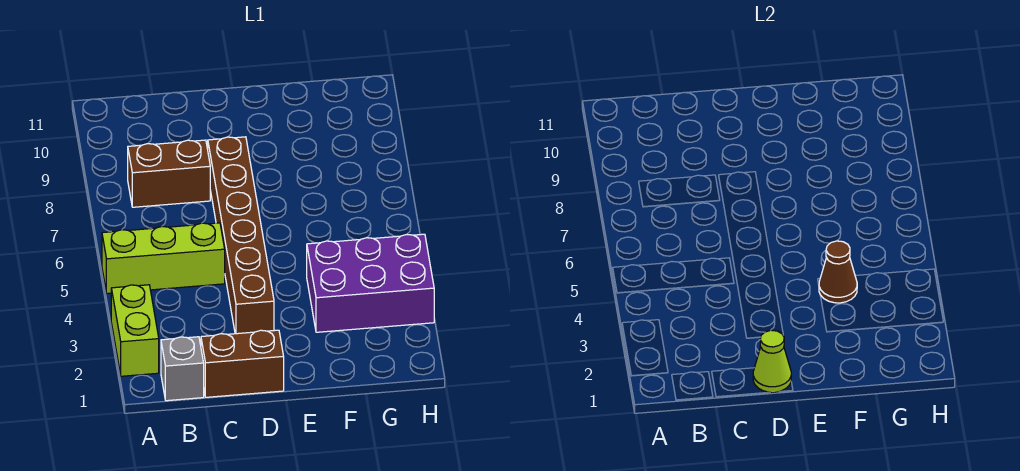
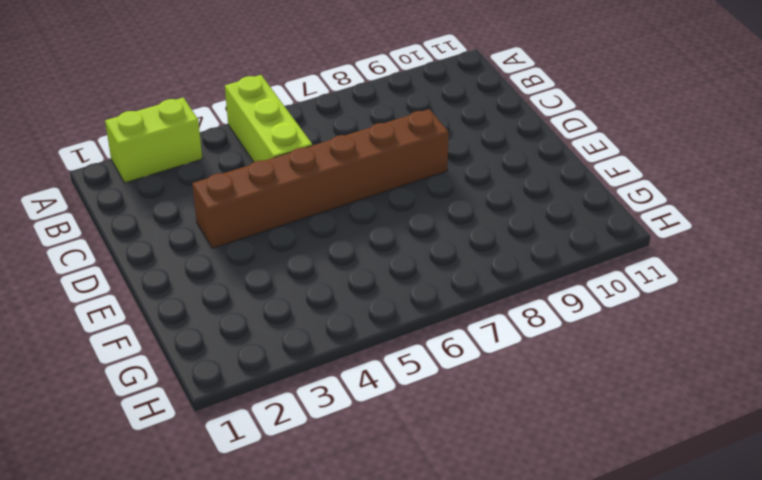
none -> grey 1x1 brick [161,337,204,401]
none -> brown 1x2 brick [128,140,210,207]

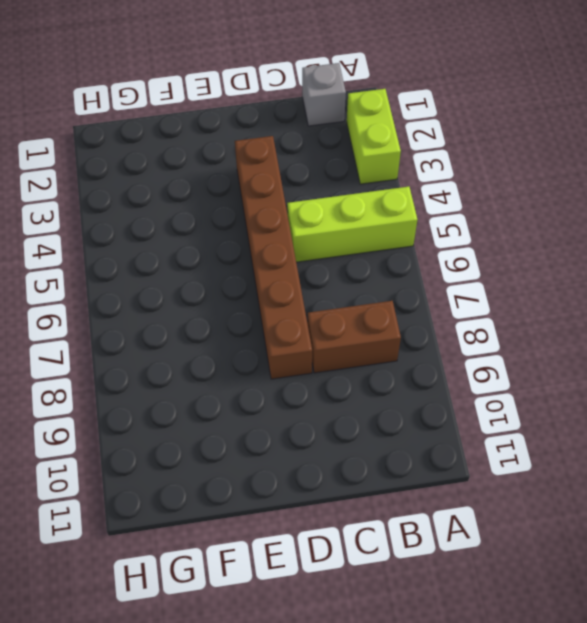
none -> brown 1x2 brick [201,330,284,397]
none -> purple 2x3 brick [307,234,434,332]

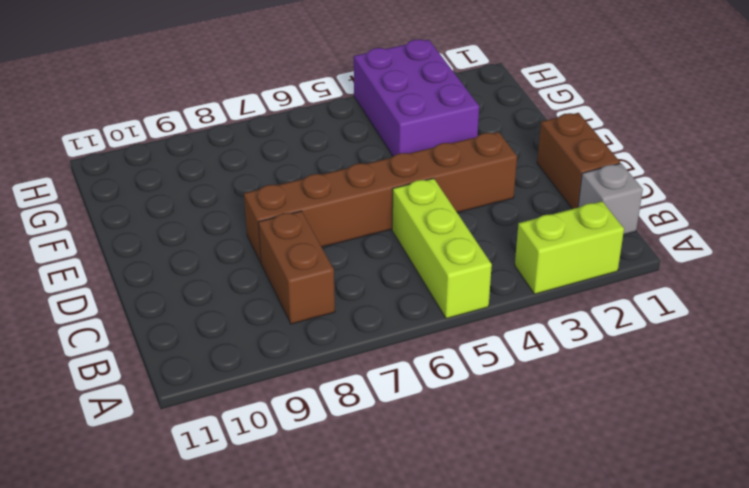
none -> lime 1x1 cone [753,330,791,393]
none -> brown 1x1 cone [819,241,857,303]

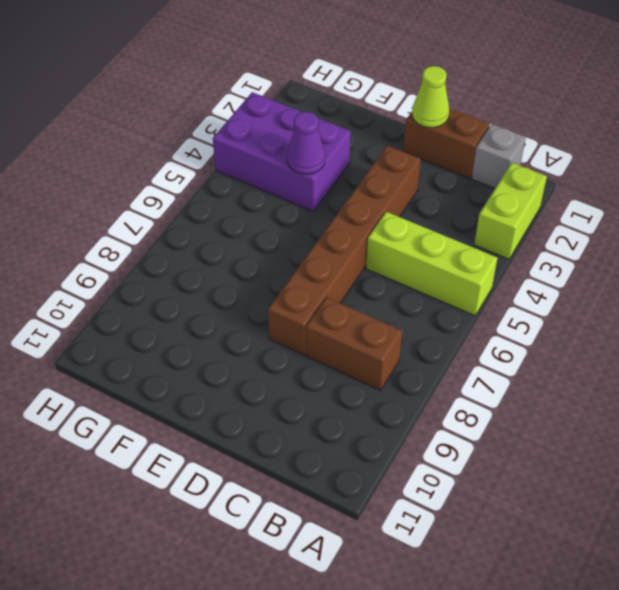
purple 1x1 cone [287,112,325,174] -> brown 1x1 cone [819,241,857,303]

